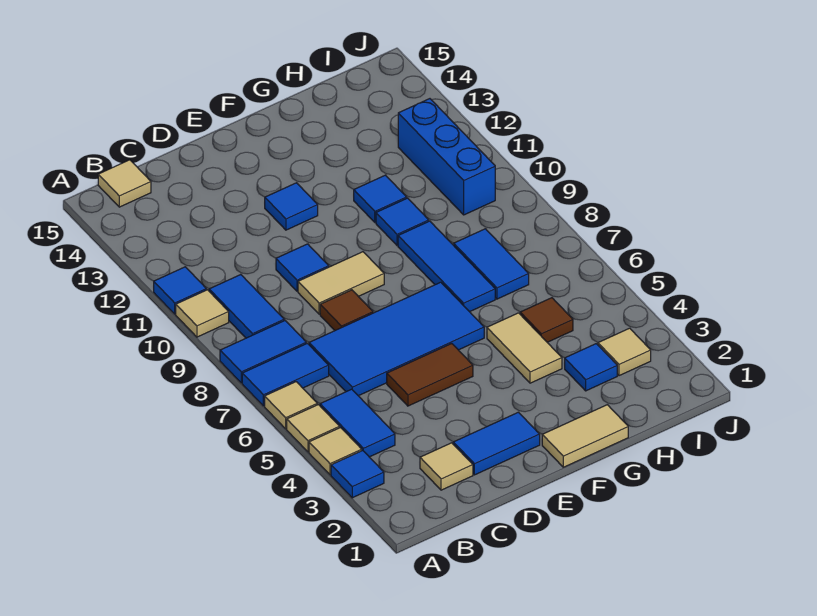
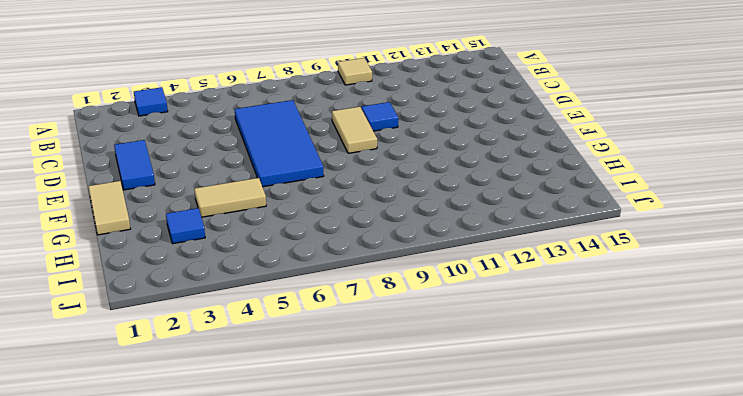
none -> tan 1x1 tile [309,428,362,475]
none -> tan 1x1 tile [287,405,340,452]
none -> tan 1x1 tile [265,382,317,429]

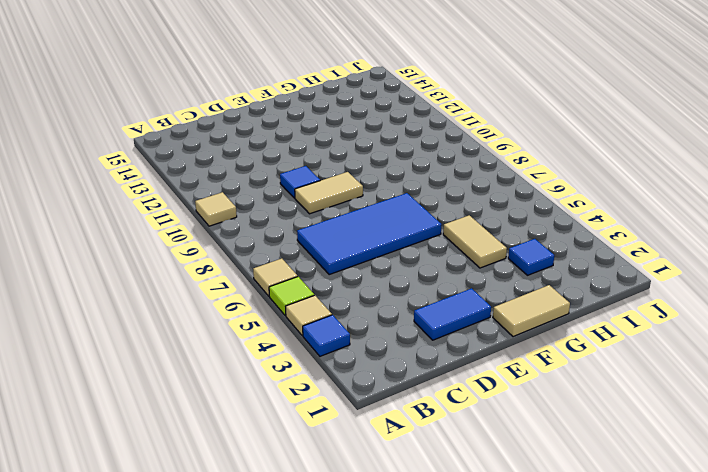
lime 1x1 tile [269,277,314,316] -> tan 1x1 tile [287,405,340,452]
none -> blue 1x2 tile [242,343,329,406]
none -> blue 1x2 tile [220,320,306,383]
none -> blue 1x1 tile [154,267,206,314]

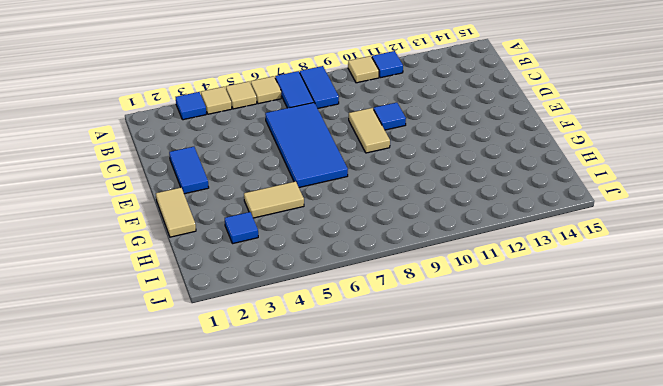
none -> blue 1x2 tile [320,389,395,457]
none -> blue 1x2 tile [209,275,284,338]
none -> tan 1x1 tile [98,160,151,207]

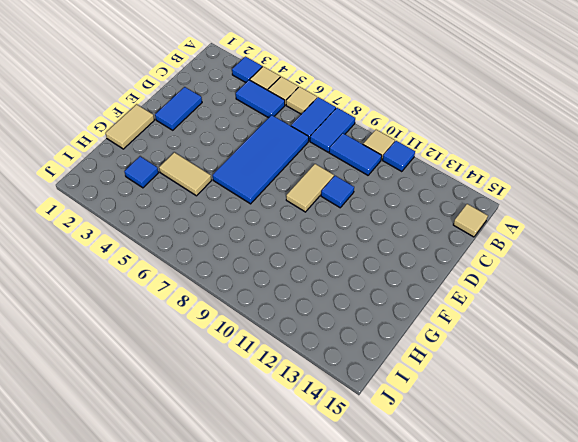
none -> tan 1x1 tile [420,443,473,490]
none -> brown 1x2 tile [387,344,473,406]
none -> brown 1x1 tile [320,290,373,330]

